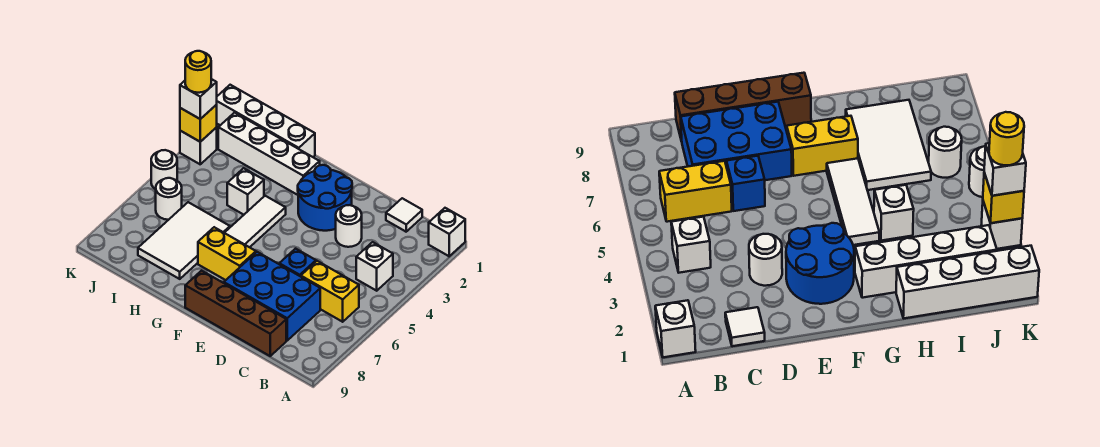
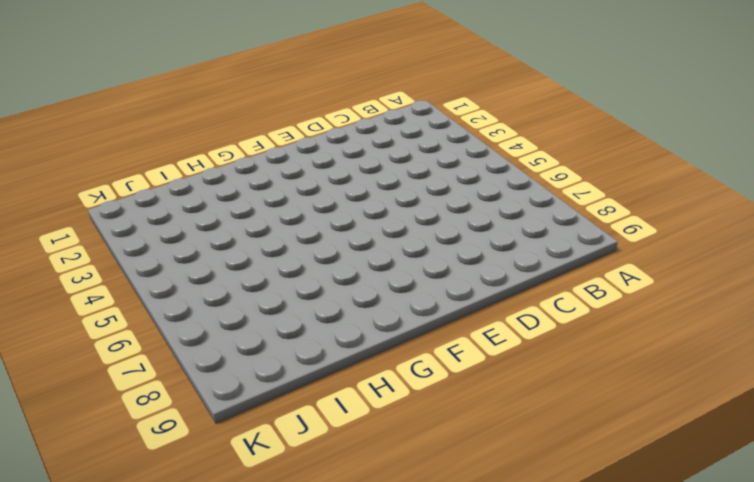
none -> white 1x1 brick [429,208,465,256]
none -> white 1x1 brick [356,242,393,291]
none -> yellow 1x2 brick [301,261,359,322]

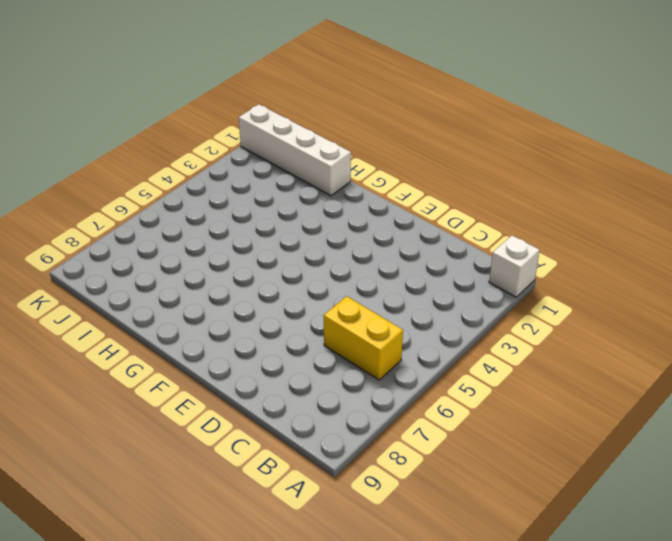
none -> white 1x1 brick [356,242,393,291]
none -> white 1x1 tile [386,198,422,232]
none -> blue 2x3 brick [224,252,320,340]

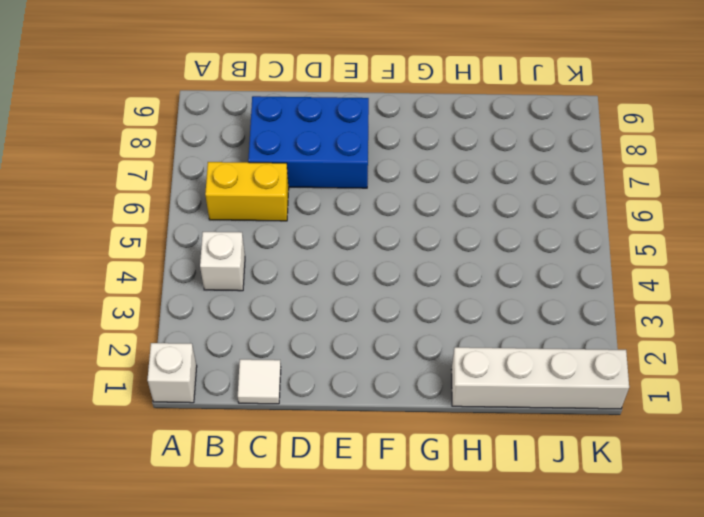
none -> brown 1x4 brick [185,271,286,356]
none -> white 1x1 round brick [336,205,362,247]
none -> blue 1x1 brick [279,249,316,276]

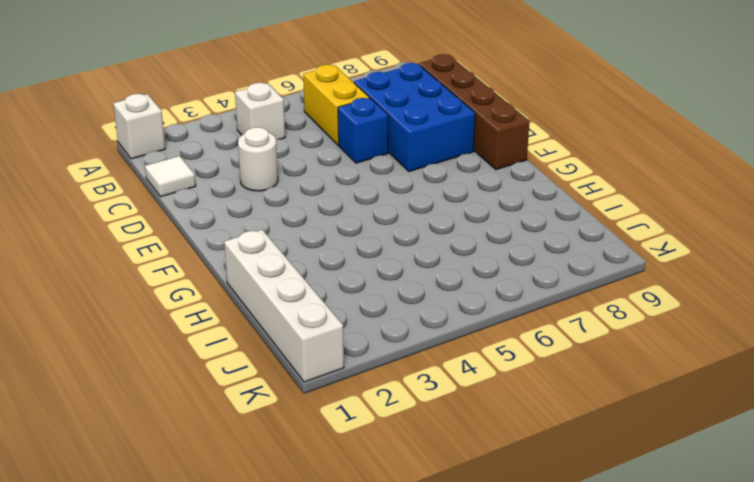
none -> blue 2x2 round brick [298,165,352,231]
none -> yellow 1x2 brick [198,227,256,280]
none -> white 1x4 brick [218,113,320,195]

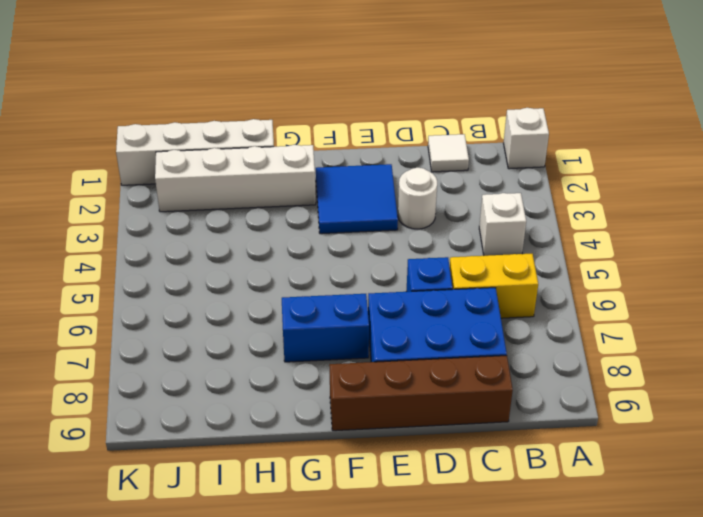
blue 2x2 tile [316,164,398,234] -> blue 2x2 round brick [298,165,352,231]
blue 1x2 brick [282,294,369,362] -> yellow 1x2 brick [198,227,256,280]
none -> white 1x3 tile [225,196,286,247]
none -> white 1x1 brick [227,168,264,215]
none -> white 2x3 tile [138,202,230,279]

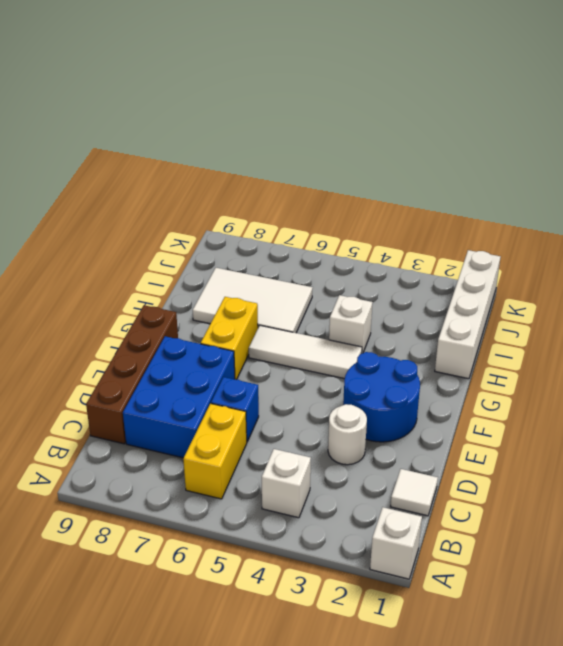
none -> white 1x4 brick [218,113,320,195]
none -> white 1x1 round brick [156,178,182,220]
none -> white 1x1 brick [180,128,217,164]

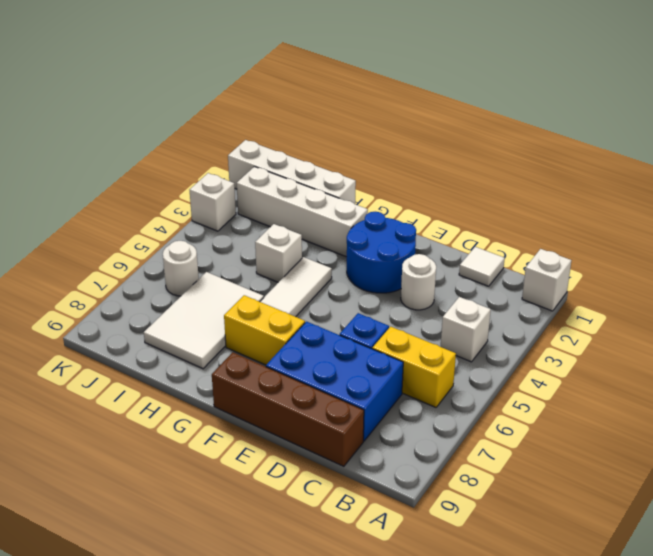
none -> white 1x1 round brick [151,150,177,189]
none -> yellow 1x1 brick [180,105,217,142]
none -> white 1x1 brick [180,79,217,119]

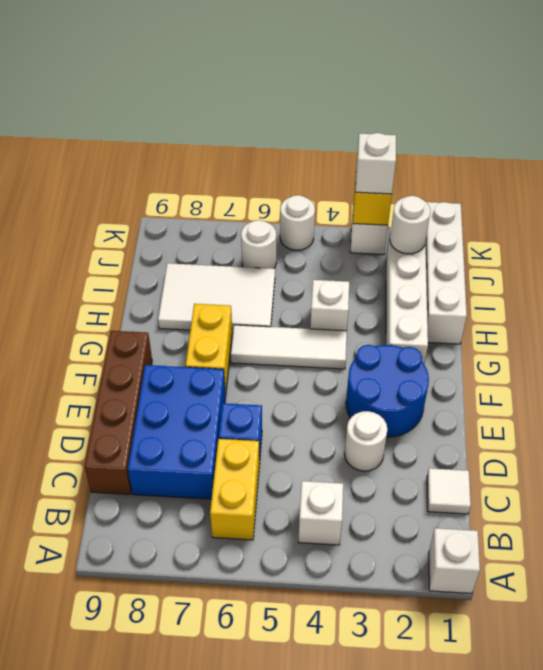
white 1x1 round brick [390,196,431,254] -> none
none -> yellow 1x1 round brick [185,51,211,93]

